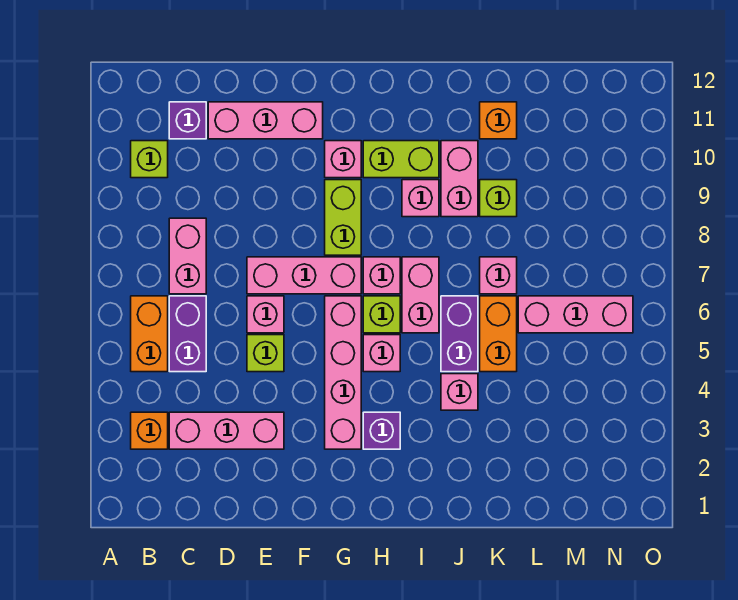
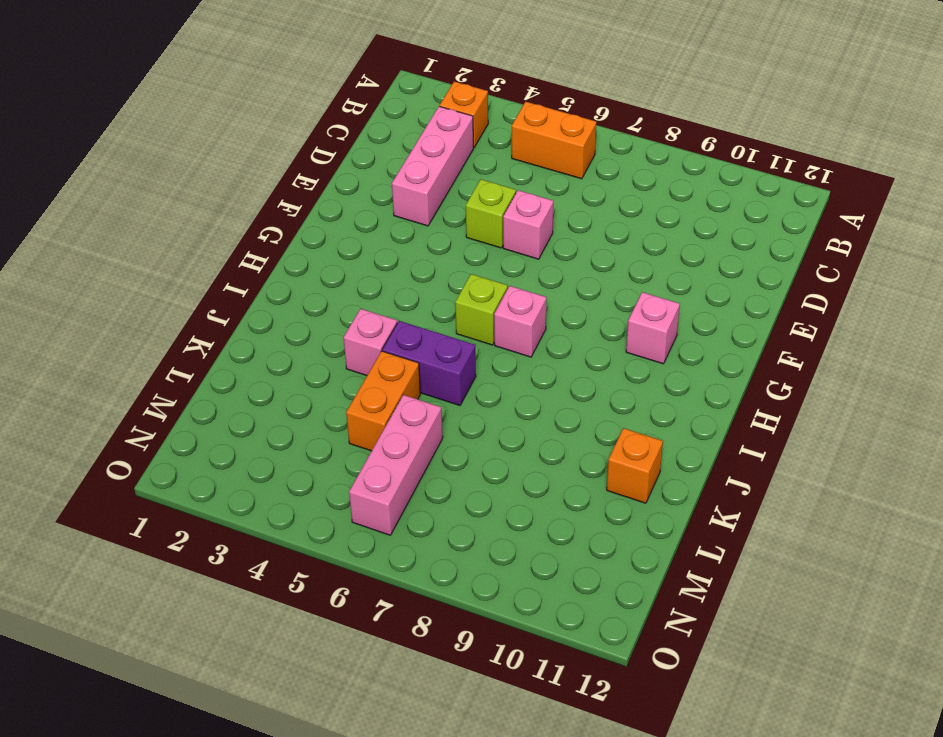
orange 1x2 brick [346,351,420,451] -> orange 1x2 brick turned to [480,296,517,372]
none -> lime 1x1 brick [131,141,168,178]
none -> purple 1x2 brick [169,296,206,372]
none -> pink 1x2 brick [169,218,206,294]

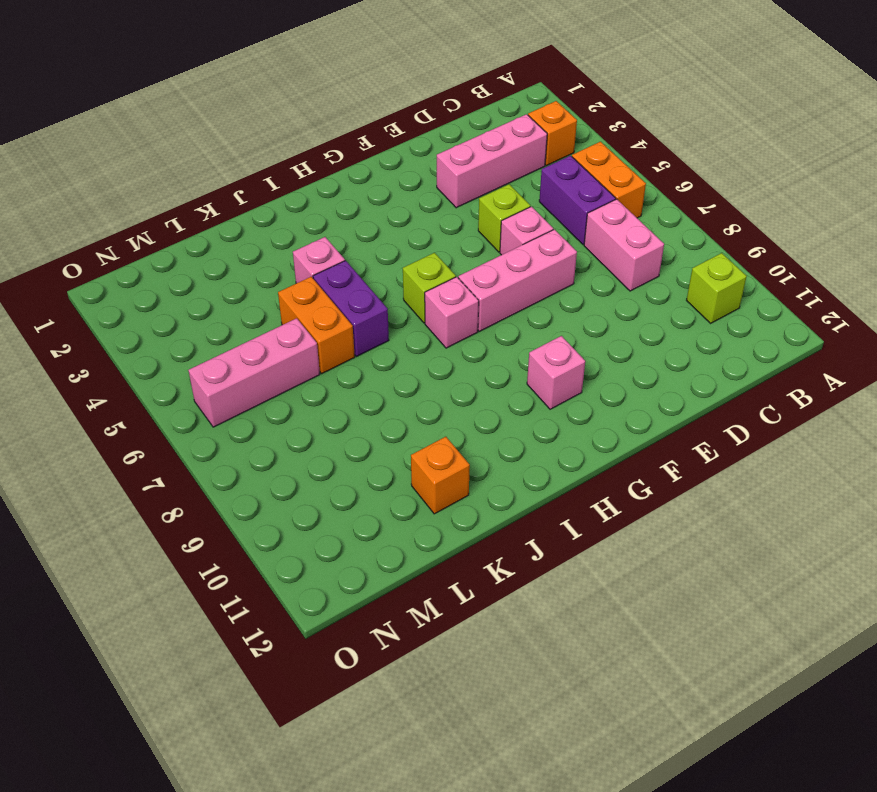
none -> purple 1x1 brick [169,102,206,139]
none -> pink 1x3 brick [208,102,323,139]
none -> pink 1x4 brick [325,296,361,449]

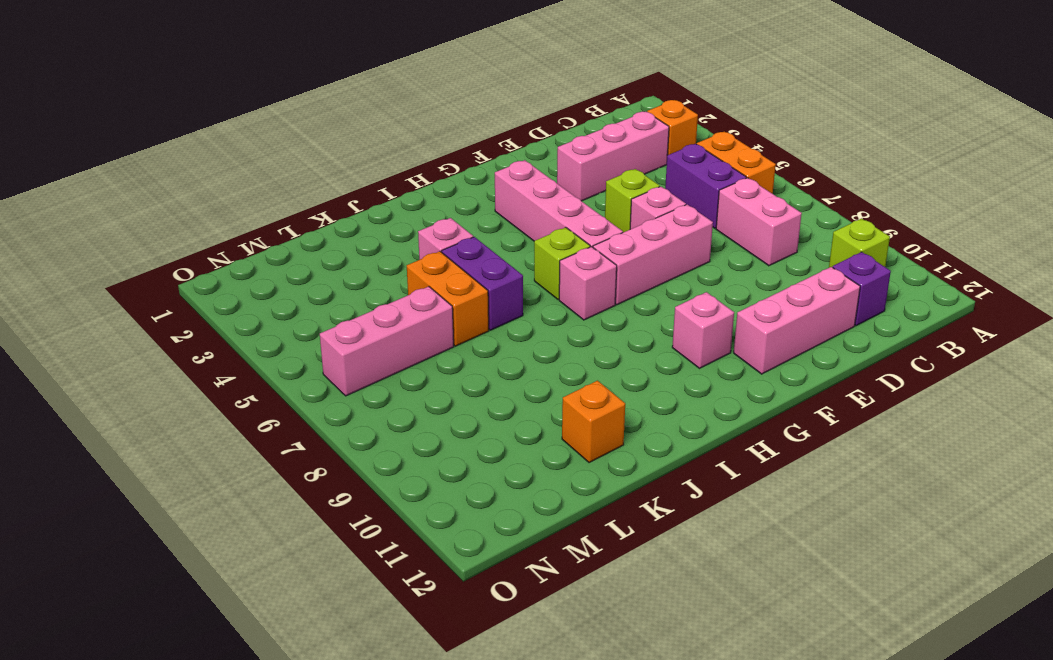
none -> lime 1x2 brick [325,180,361,255]
none -> purple 1x1 brick [363,412,400,449]
none -> pink 1x1 brick [363,335,400,372]

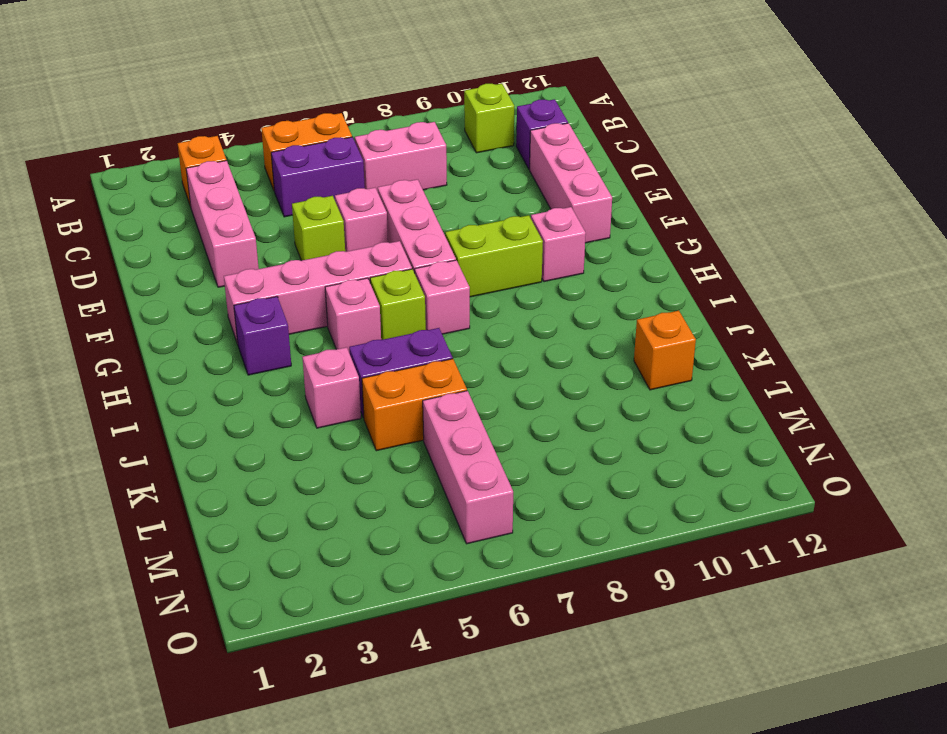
none -> lime 1x2 brick [363,141,439,178]
none -> pink 1x2 brick [402,257,439,333]
none -> pink 1x1 brick [402,180,439,217]

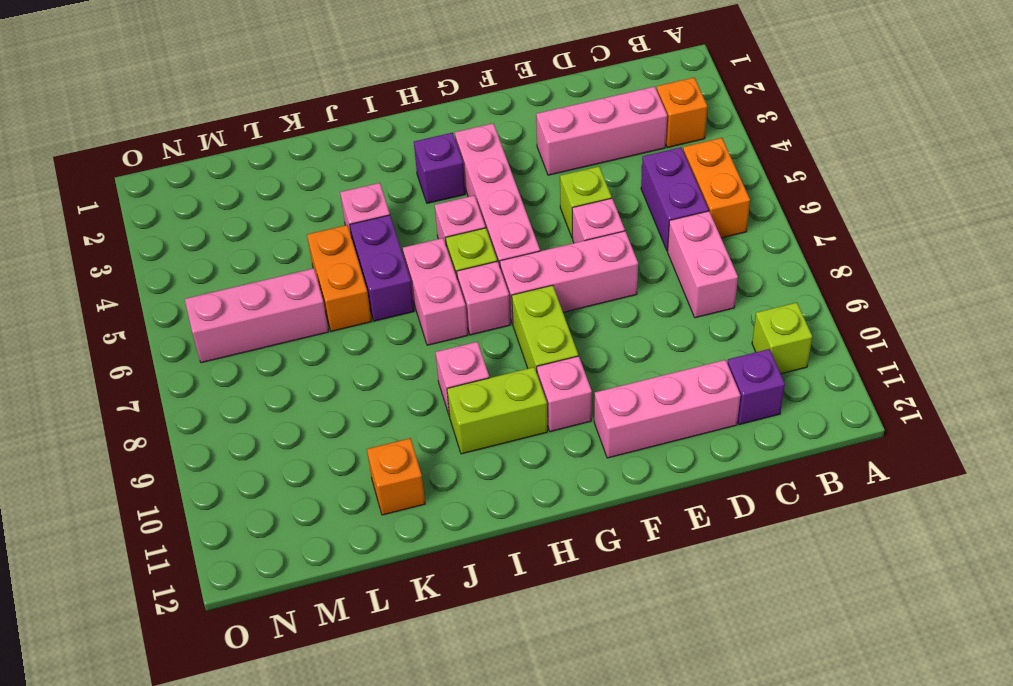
none -> pink 1x2 brick [441,141,478,217]
none -> pink 1x1 brick [480,257,517,294]
none -> lime 1x1 brick [480,180,517,217]

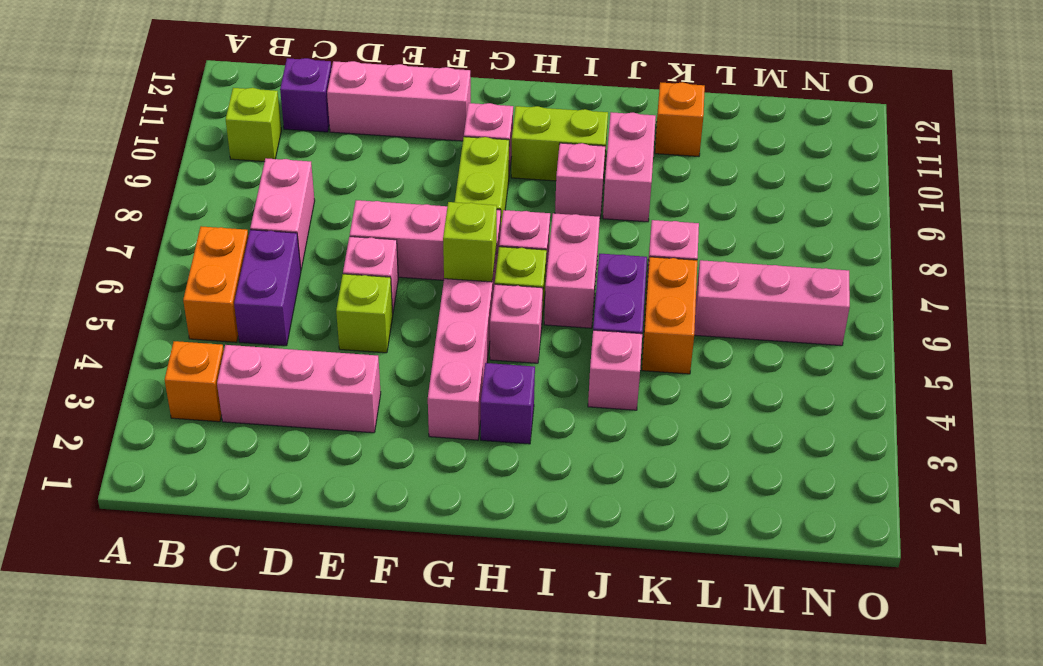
lime 1x1 brick [443,202,497,282] -> lime 1x1 brick moved to [480,180,517,217]

